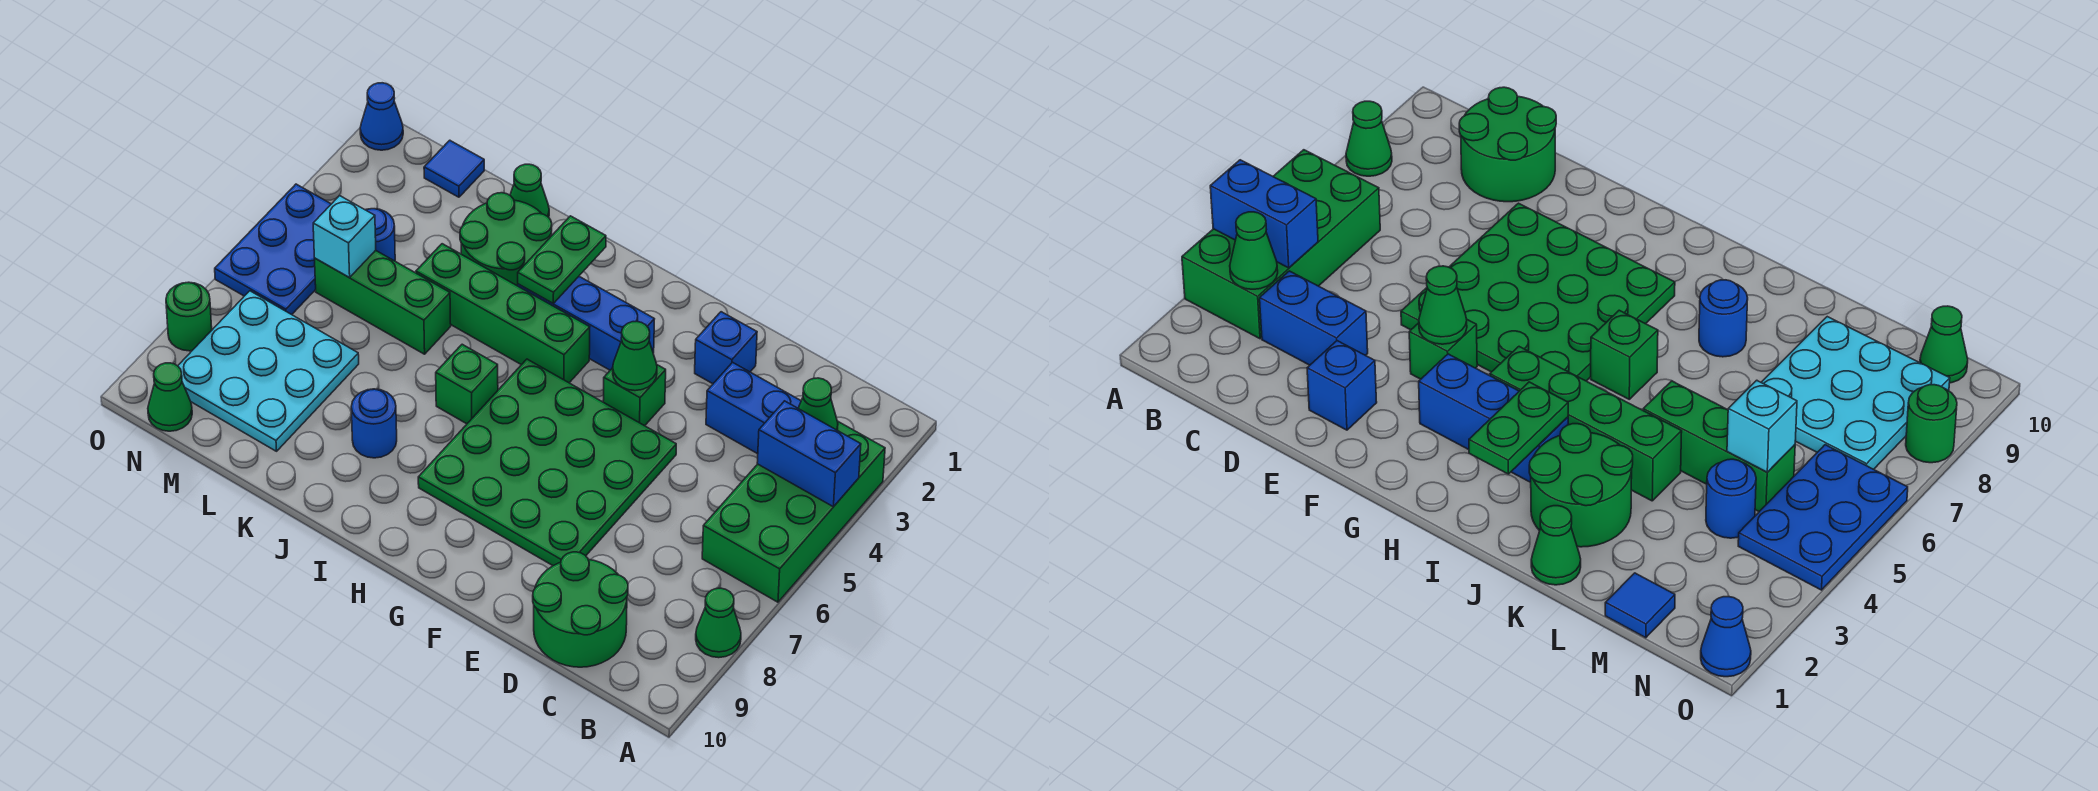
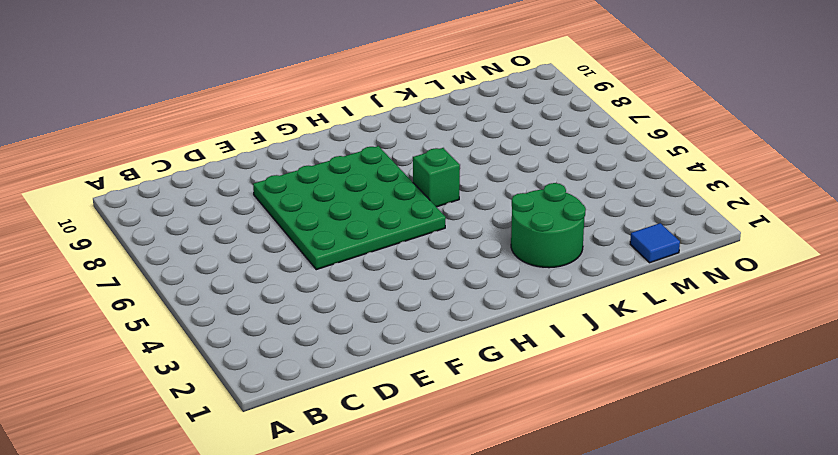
none -> green 2x4 brick [702,421,885,602]
none -> green 1x1 cone [696,588,741,658]
none -> blue 1x2 brick [706,362,801,454]

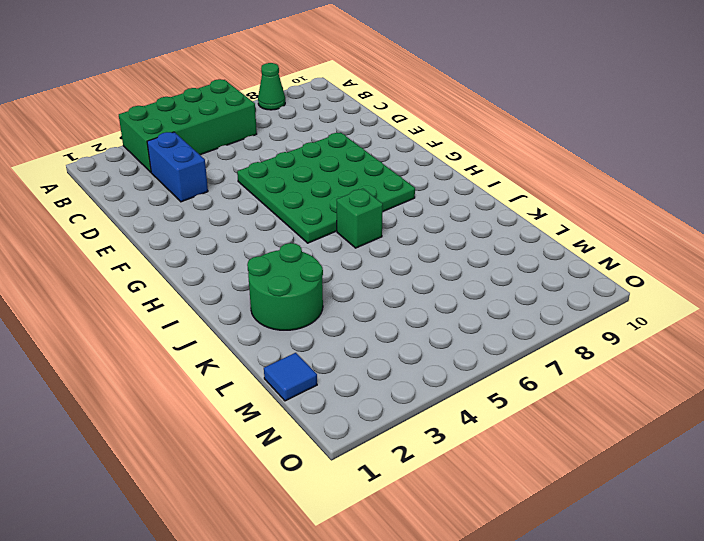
none -> green 2x2 round brick [533,552,628,667]
none -> blue 1x1 brick [695,312,757,384]
none -> green 1x1 brick [603,365,666,426]

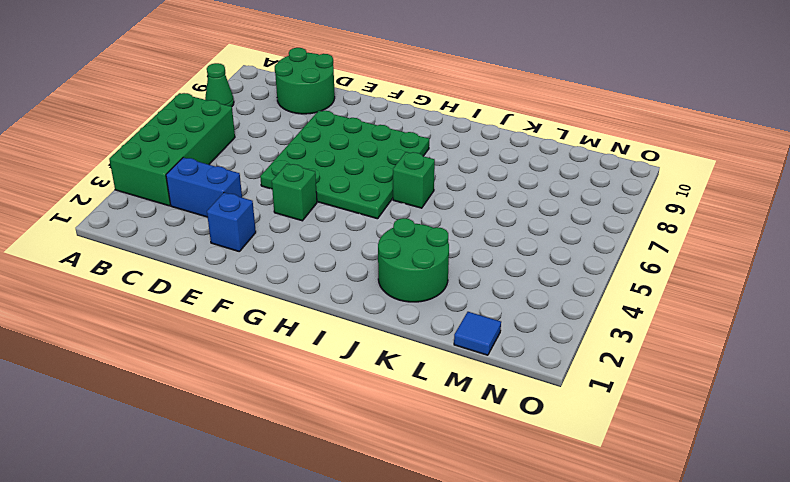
none -> blue 1x3 brick [518,277,654,370]
none -> green 1x4 brick [416,244,590,383]
none -> blue 1x1 round brick [351,389,397,458]

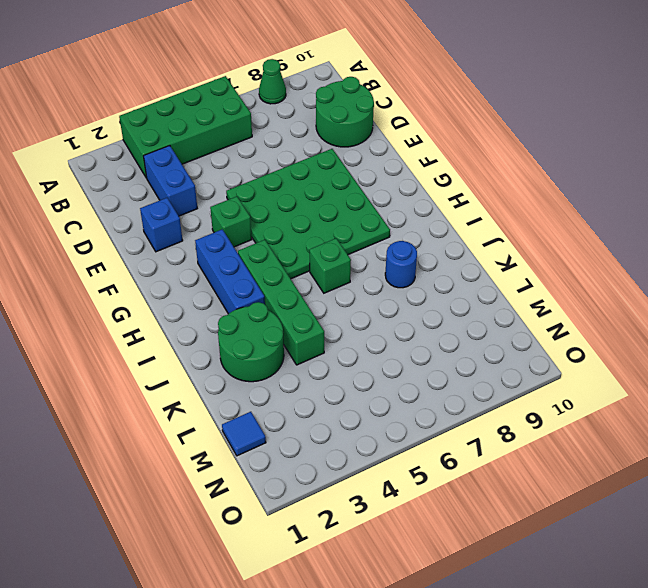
none -> green 1x1 cone [510,164,549,217]
none -> green 1x3 brick [315,250,451,354]
none -> cyan 3x3 plate [178,291,359,451]

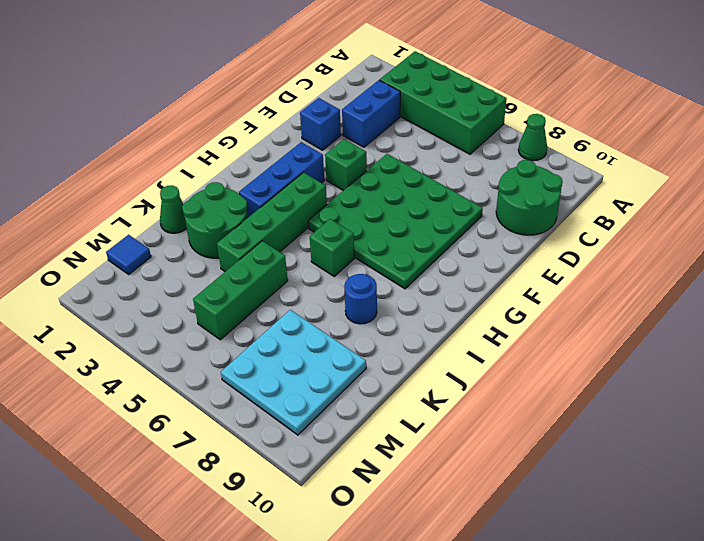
none -> blue 1x1 round brick [366,209,395,261]
none -> blue 2x3 plate [215,184,331,315]
none -> green 1x1 cone [148,363,192,431]

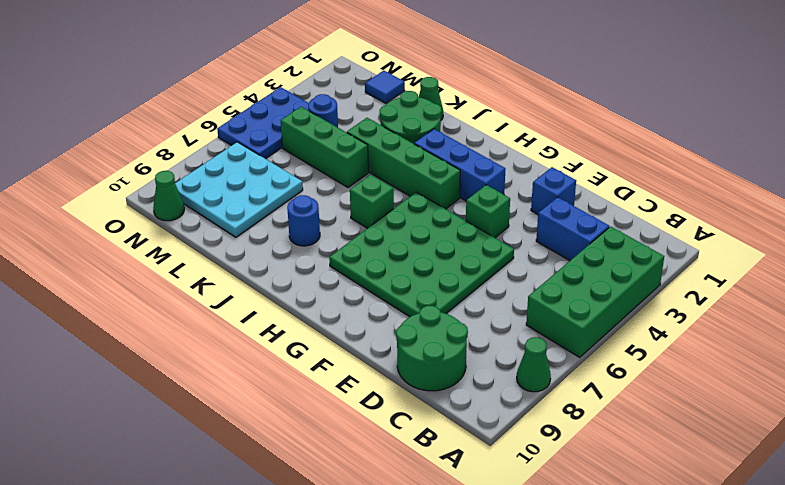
none -> blue 1x1 cone [360,83,403,150]
none -> green 1x1 round brick [166,282,212,351]
none -> blue 1x2 brick [757,401,861,507]

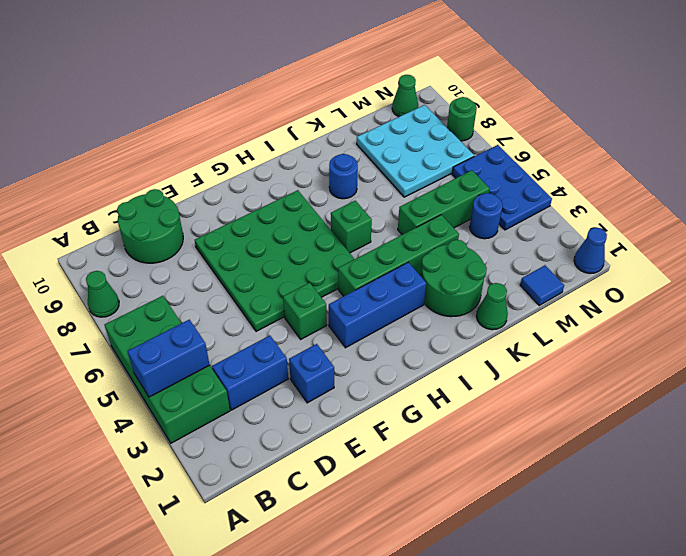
none -> green 1x1 cone [798,378,838,430]
none -> green 1x1 cone [613,321,657,391]
none -> green 1x2 plate [518,216,606,303]

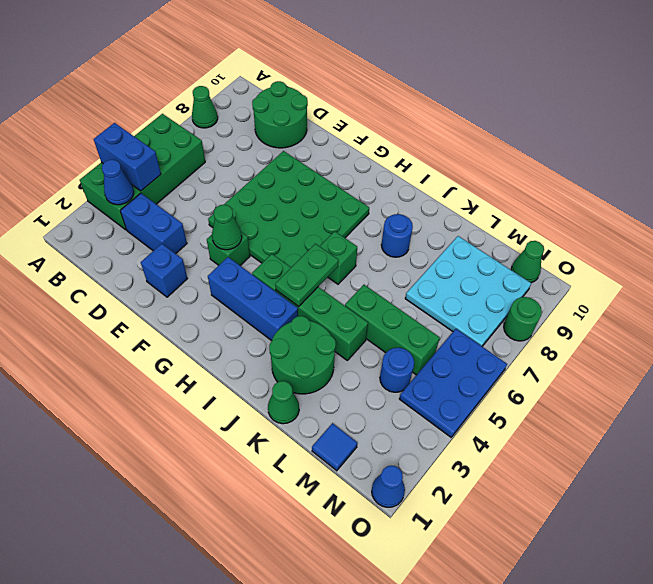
blue 1x1 cone [102,160,134,205] -> green 1x1 cone [798,378,838,430]
green 1x2 plate [275,244,339,307] -> green 1x2 plate moved to [518,216,606,303]
none -> cyan 1x1 brick [313,196,376,278]

